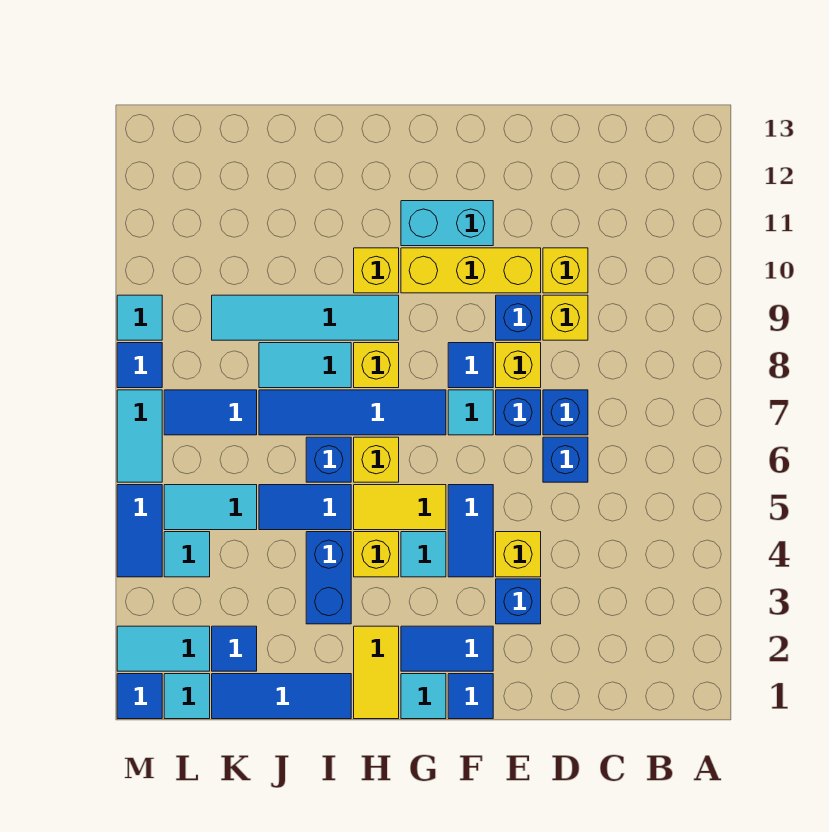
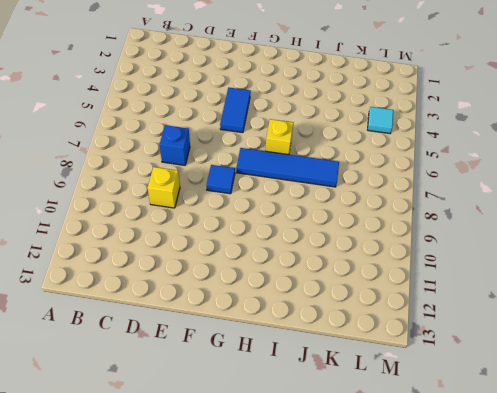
none -> blue 1x1 brick [543,437,588,482]
none -> yellow 1x1 brick [543,248,588,293]
none -> blue 1x1 brick [496,579,541,624]
none -> yellow 1x1 brick [496,532,541,577]

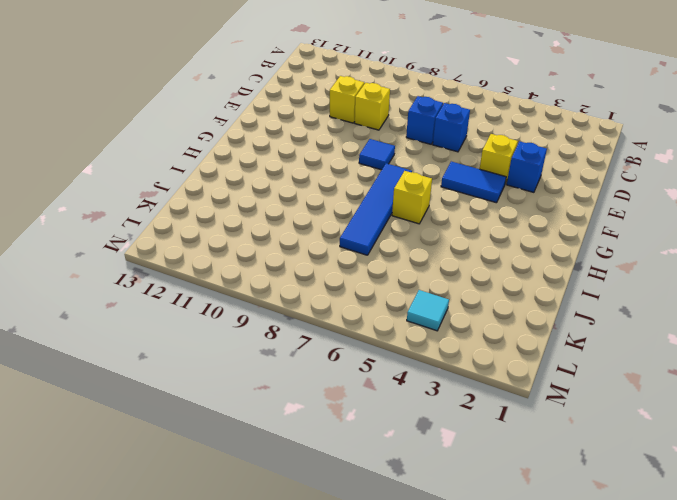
none -> blue 1x1 brick [496,390,541,435]
none -> yellow 1x1 brick [496,343,541,388]
none -> blue 1x1 brick [496,295,541,340]
none -> yellow 1x3 brick [401,248,541,293]

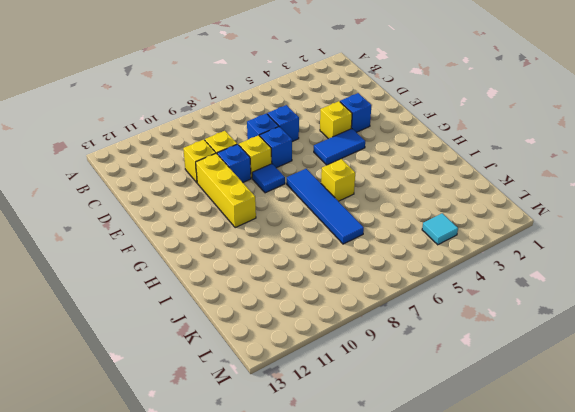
none -> blue 1x1 tile [448,674,493,719]
none -> blue 1x2 tile [401,626,493,671]
none -> cyan 1x1 tile [448,390,493,435]
none -> cyan 1x2 brick [401,201,493,246]

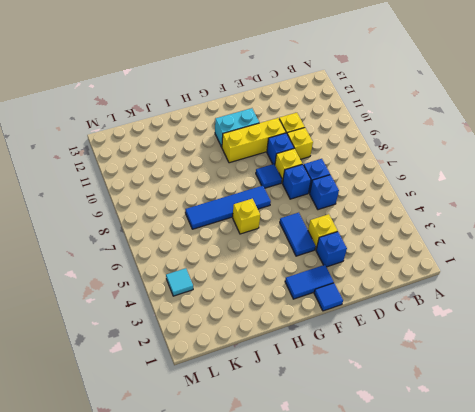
none -> cyan 1x1 tile [448,390,493,435]
none -> cyan 1x1 tile [401,674,446,719]
none -> cyan 1x1 tile [401,532,446,577]
none -> yellow 1x2 tile [354,485,446,530]

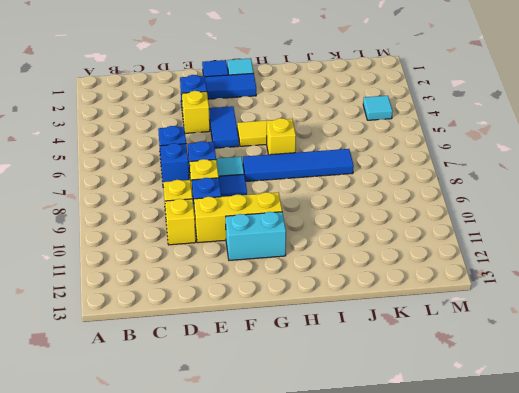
none -> cyan 1x1 tile [401,532,446,577]
none -> yellow 1x2 tile [354,626,399,719]
none -> yellow 1x1 brick [354,532,399,577]
none -> yellow 1x1 brick [354,343,399,388]

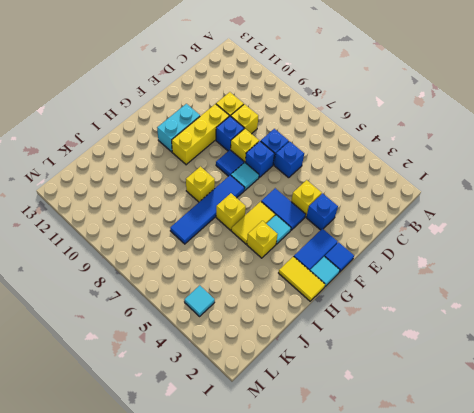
none -> cyan 1x4 tile [212,295,399,340]
none -> yellow 1x1 brick [354,248,399,293]
none -> blue 1x3 tile [212,674,351,719]
none -> blue 1x2 brick [306,532,351,624]

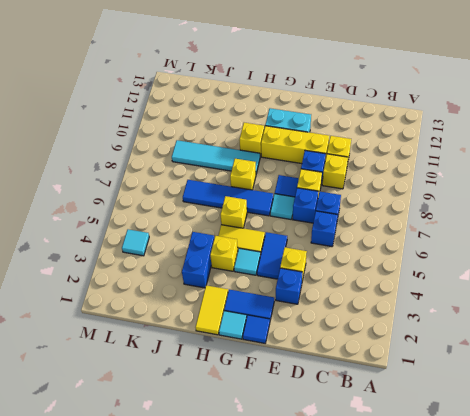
none -> blue 1x3 tile [212,674,351,719]
none -> blue 1x2 tile [259,485,351,530]
none -> blue 1x1 brick [306,437,351,482]
none -> cyan 1x2 tile [259,343,351,388]

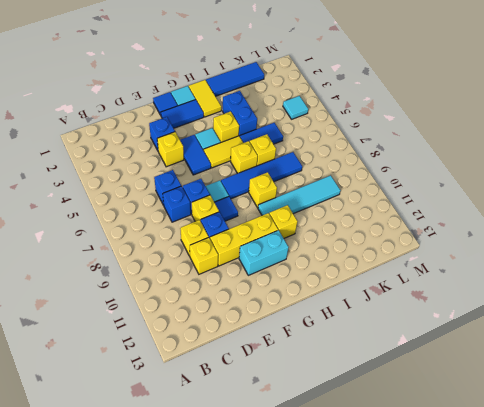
yellow 1x1 brick [250,134,276,166] -> blue 1x1 brick [306,437,351,482]
none -> cyan 1x2 tile [259,343,351,388]
none -> blue 1x1 tile [212,626,257,671]
none -> cyan 1x2 tile [164,485,257,530]
none -> blue 1x2 tile [164,390,257,435]

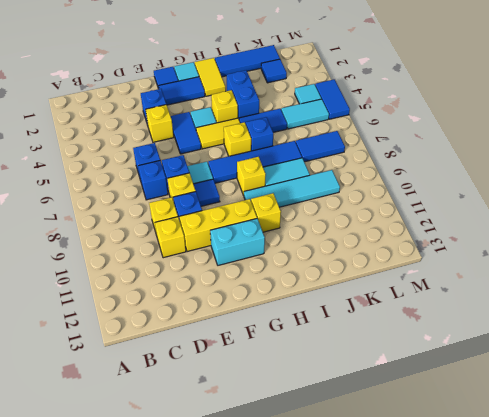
none -> cyan 1x1 tile [164,674,210,719]
none -> cyan 1x2 tile [117,626,210,671]
none -> blue 1x1 tile [117,674,162,719]
none -> cyan 1x2 tile [117,390,162,482]

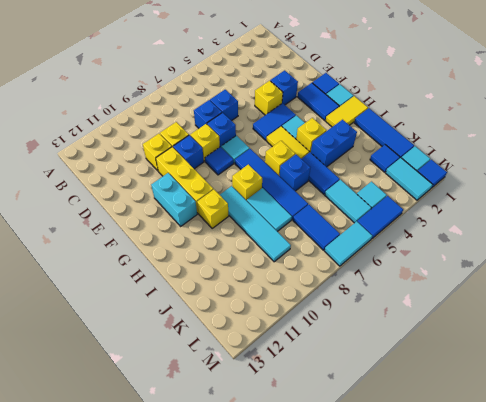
none -> blue 1x1 tile [117,343,162,388]
none -> cyan 1x1 tile [117,295,162,340]

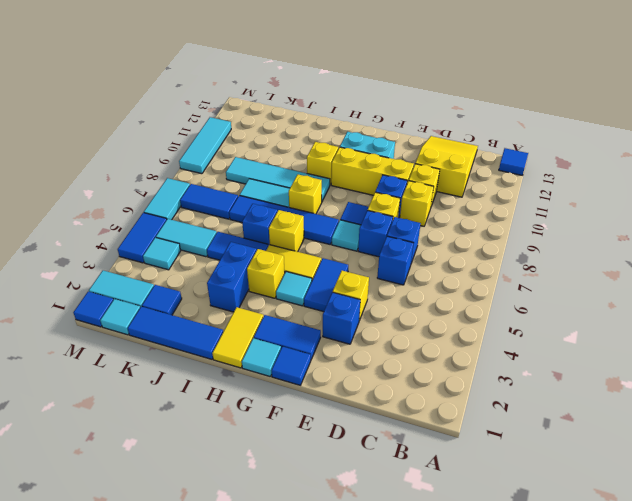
blue 1x1 tile [499,148,528,175] -> blue 1x1 tile moved to [117,343,162,388]
yellow 2x3 slope [415,136,478,197] -> none
cyan 1x3 tile [179,117,231,174] -> cyan 1x1 tile [117,295,162,340]

